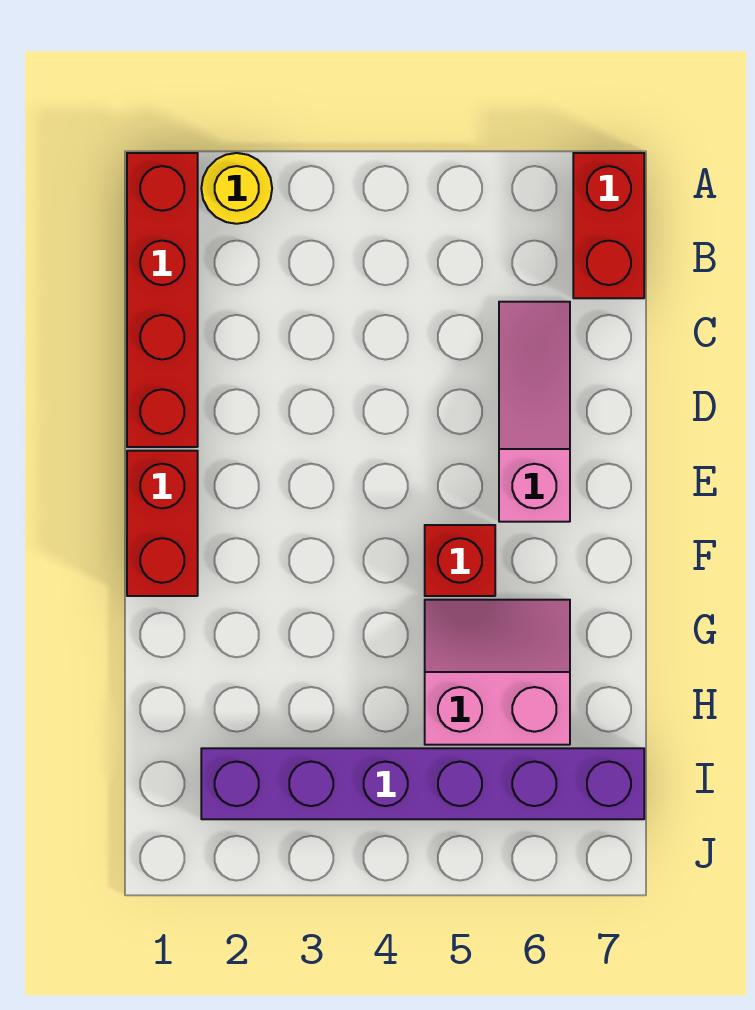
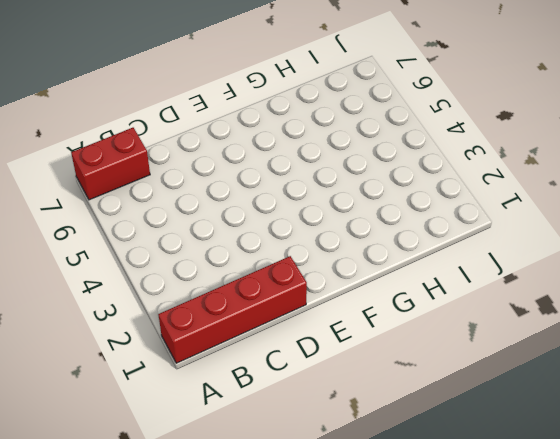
none -> yellow 1x1 round brick [201,153,272,224]
none -> pink 1x3 slope [499,302,570,522]

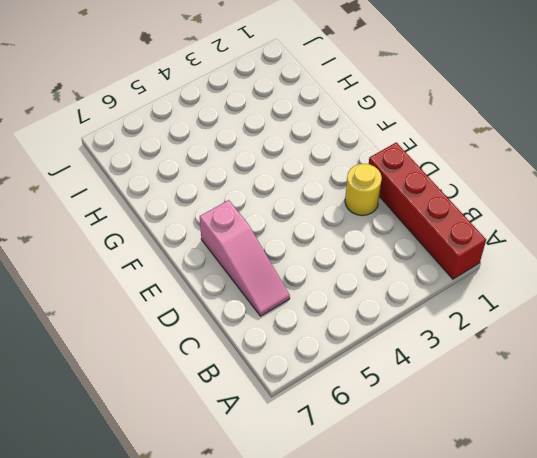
yellow 1x1 round brick [345,164,382,215] -> yellow 1x1 round brick moved to [201,153,272,224]
none -> red 1x2 brick [573,153,644,298]
none -> red 1x2 brick [127,451,198,596]

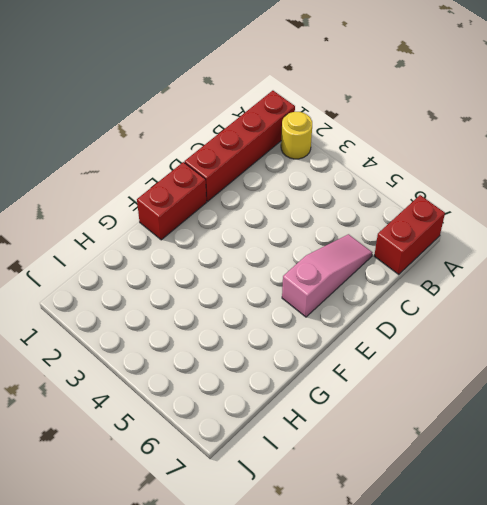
none -> red 1x1 brick [425,525,495,596]
none -> pink 2x2 slope [425,600,570,745]

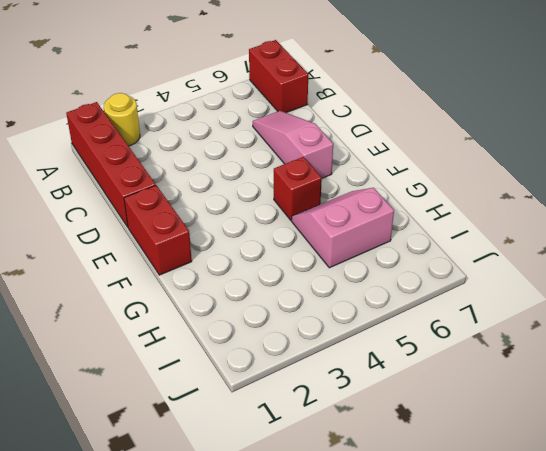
none -> purple 1x6 brick [201,748,644,819]

